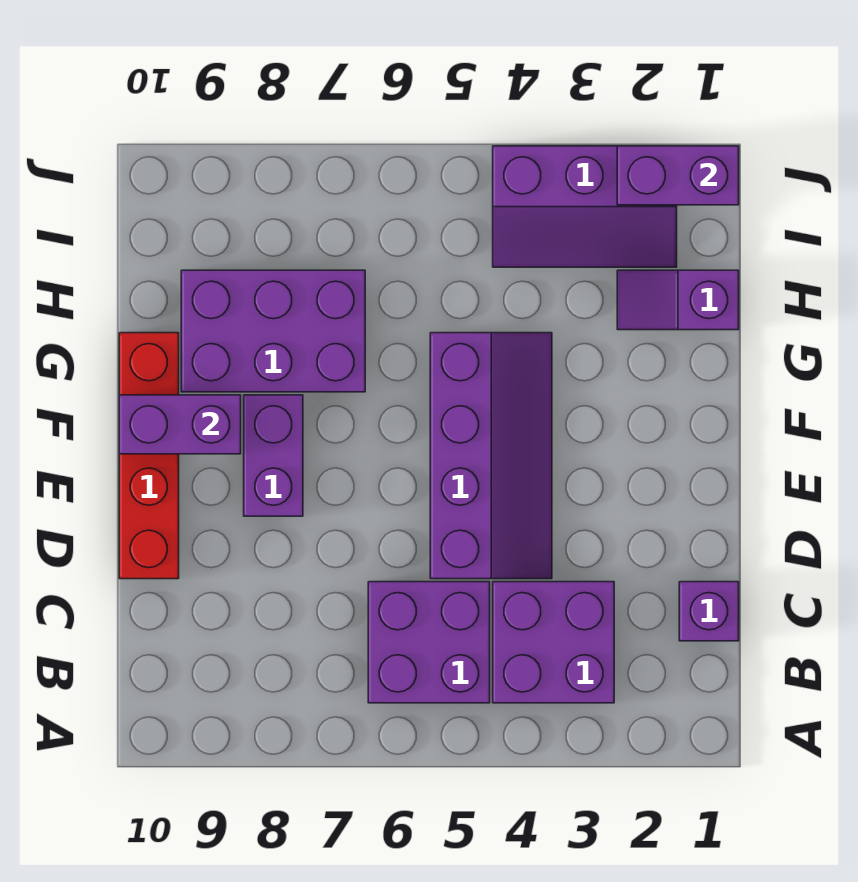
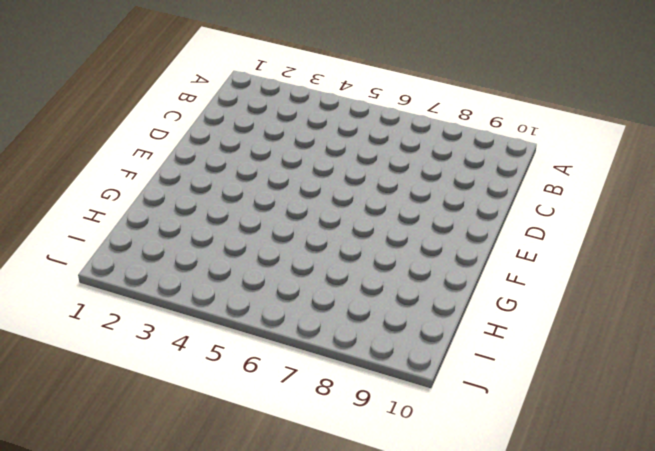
none -> purple 2x2 brick [493,582,614,703]
none -> purple 2x2 brick [368,582,490,703]

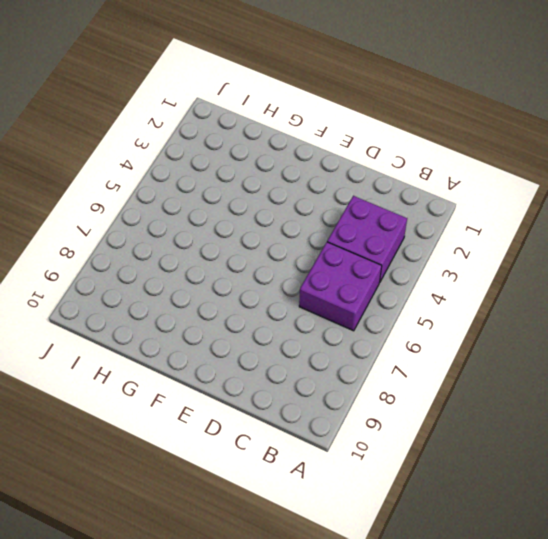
none -> purple 1x1 brick [679,582,739,641]
none -> purple 2x4 slope [430,333,552,579]

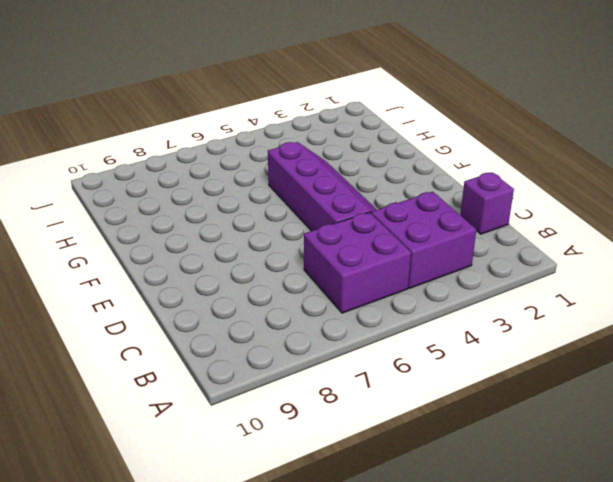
none -> red 1x4 brick [119,333,179,579]
none -> purple 1x2 brick [244,395,303,516]

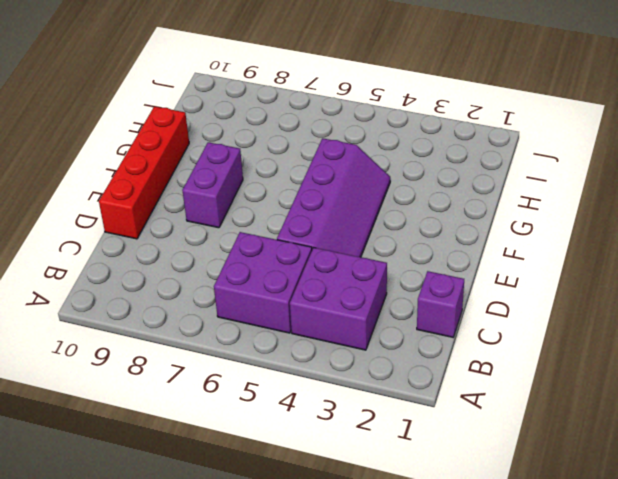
none -> purple 2x3 brick [181,270,365,392]
none -> purple 1x2 slope [617,270,739,330]

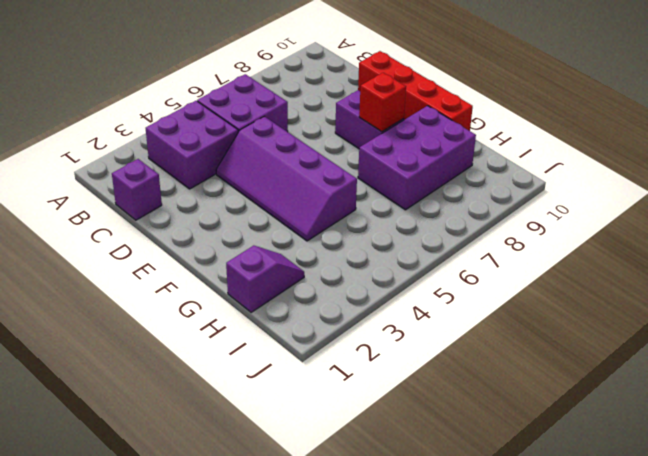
red 1x1 brick [359,73,406,132] -> none
none -> purple 2x3 slope [493,146,677,267]
none -> purple 1x2 brick [119,395,241,454]

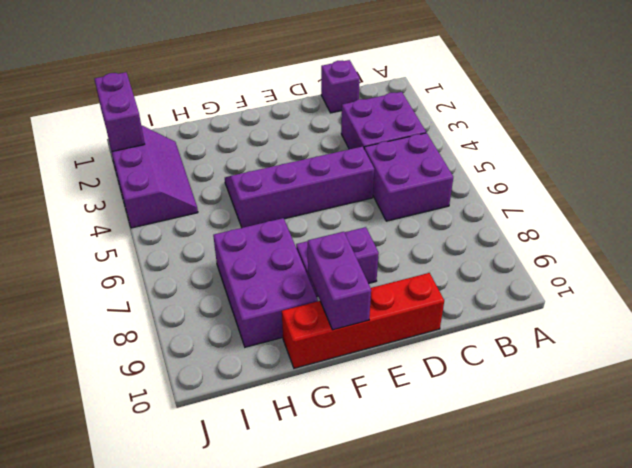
none -> purple 1x2 slope [617,270,739,330]

